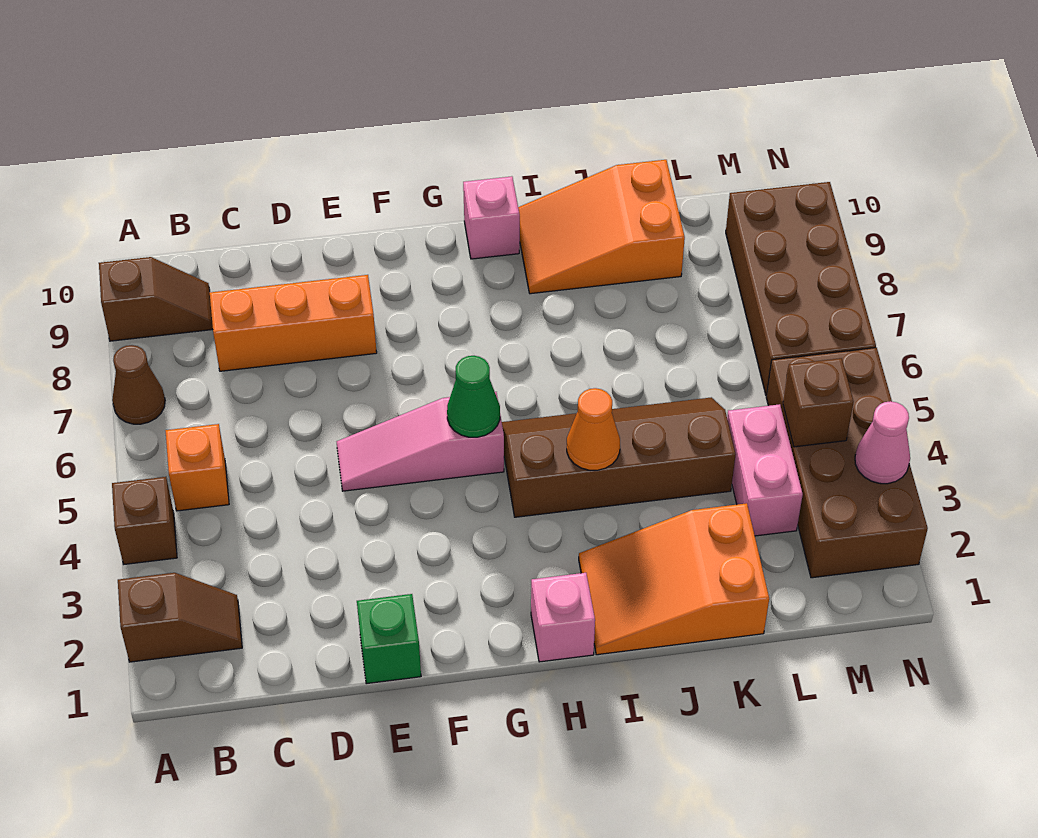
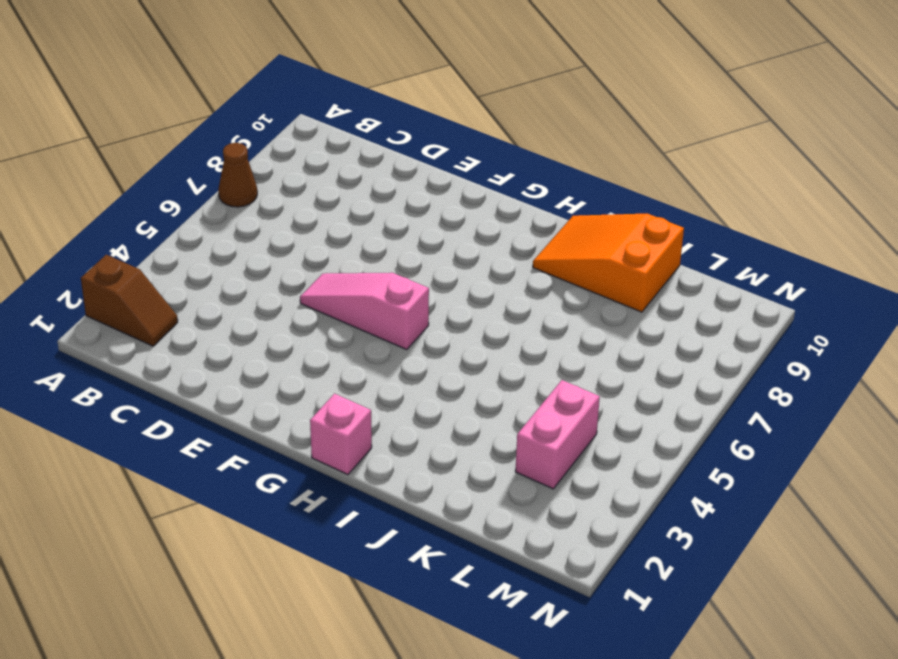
none -> brown 1x1 brick [112,477,177,564]
none -> brown 1x2 slope [99,257,213,341]
none -> orange 1x1 brick [166,424,229,511]

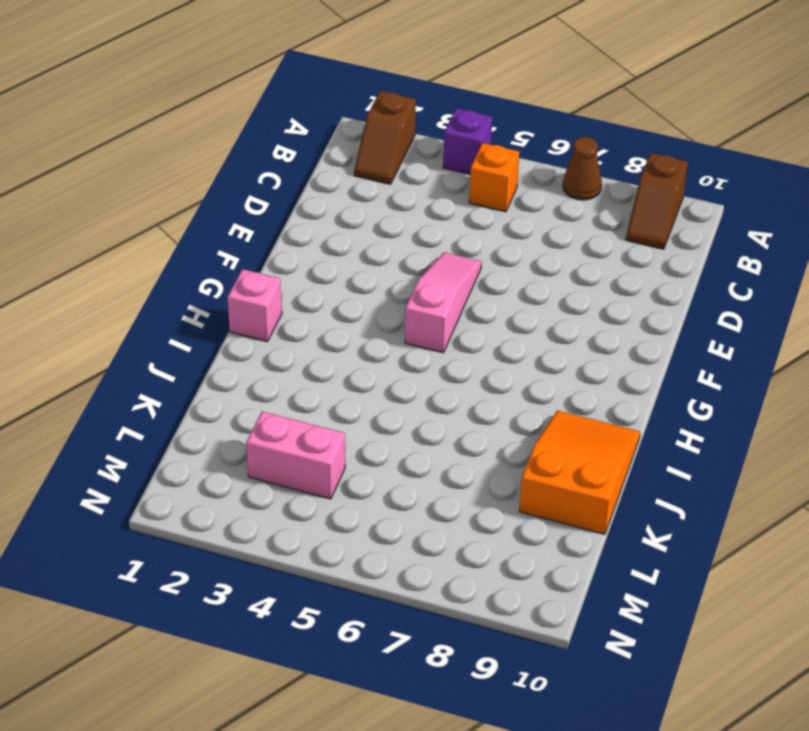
purple 1x1 brick [443,108,492,174] -> brown 1x1 brick [112,477,177,564]
none -> orange 1x3 brick [210,275,377,371]
none -> green 1x1 brick [357,594,421,684]
none -> brown 2x4 slope [502,397,736,517]

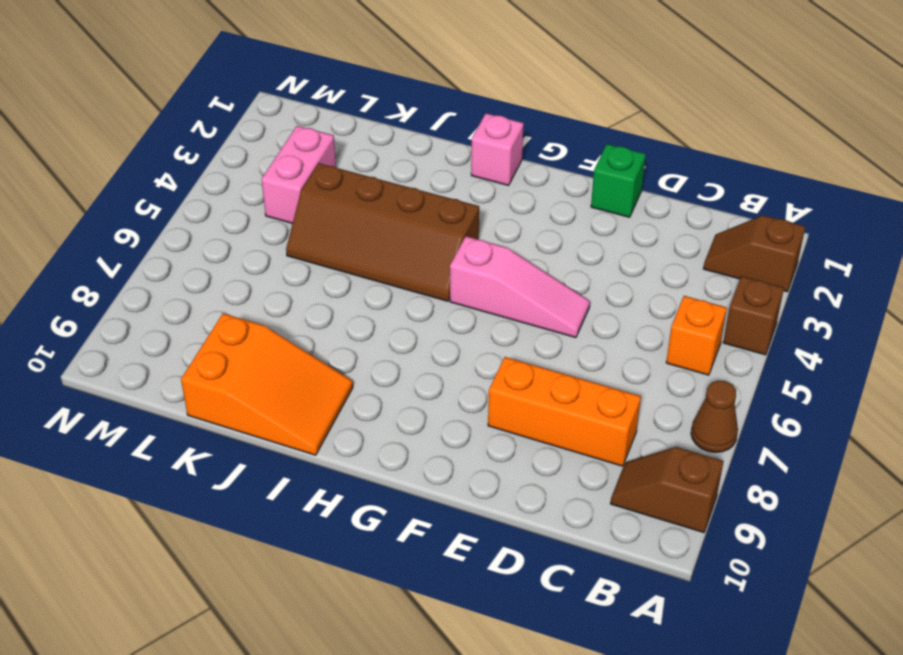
none -> pink 1x1 brick [463,176,520,259]
none -> orange 2x3 slope [579,503,769,655]
none -> brown 2x4 brick [766,348,928,578]

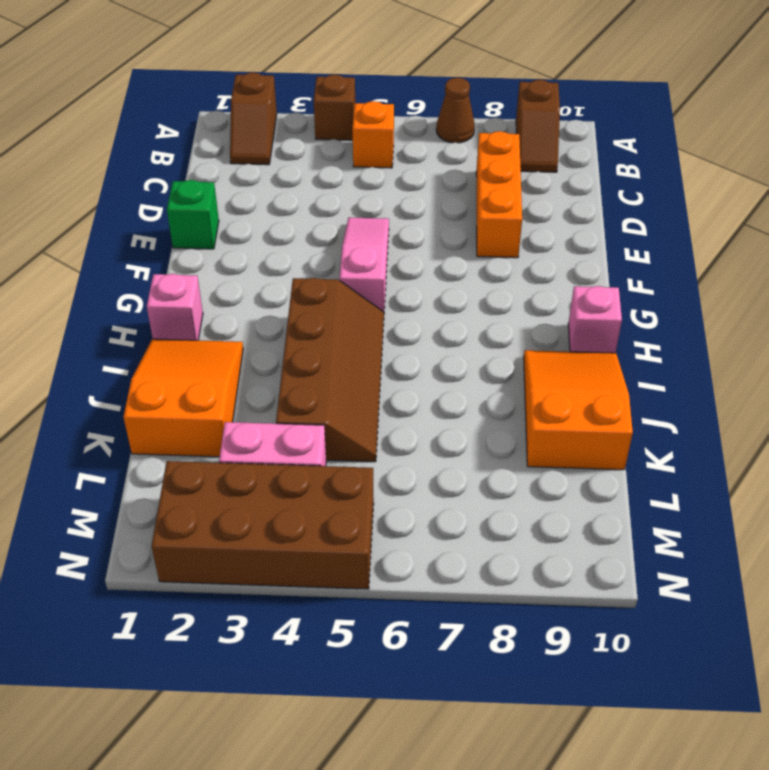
none -> brown 2x4 brick [726,182,876,396]
none -> green 1x1 cone [447,356,500,437]
none -> orange 1x1 cone [567,388,620,470]

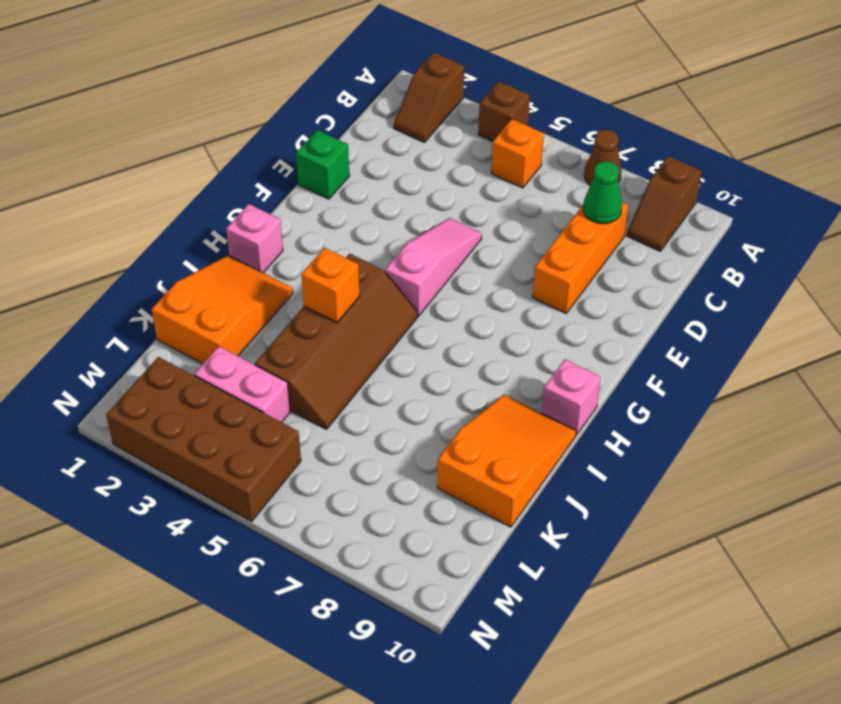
green 1x1 cone [583,161,622,224] -> green 1x1 cone moved to [447,356,500,437]
orange 1x1 brick [301,248,360,323] -> orange 1x1 cone [567,388,620,470]
none -> brown 2x4 brick [726,182,876,396]
none -> brown 1x1 brick [783,358,854,447]
none -> pink 1x1 cone [855,401,910,484]

